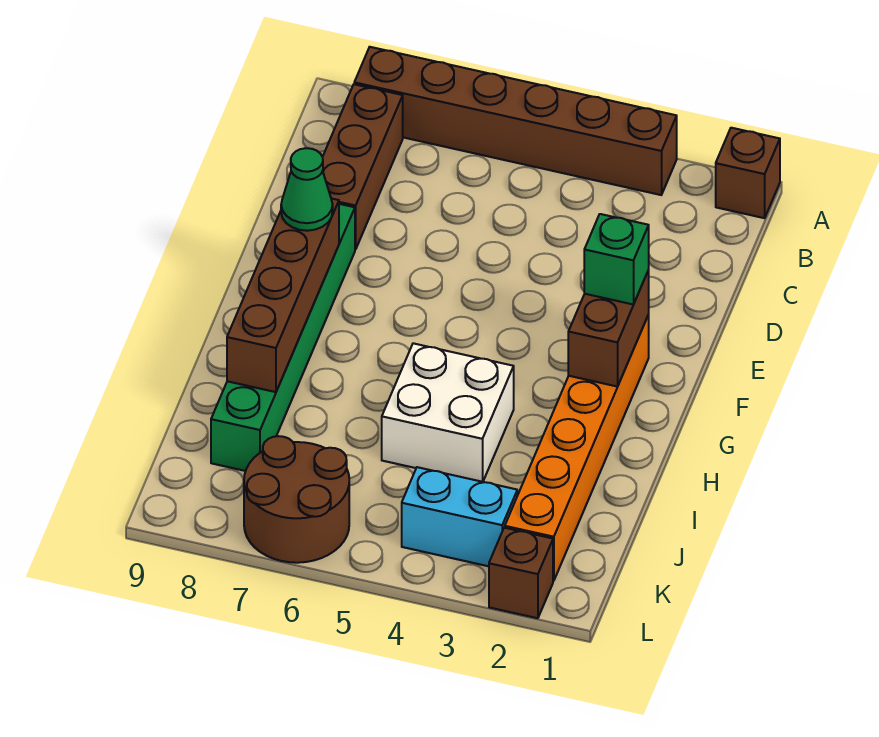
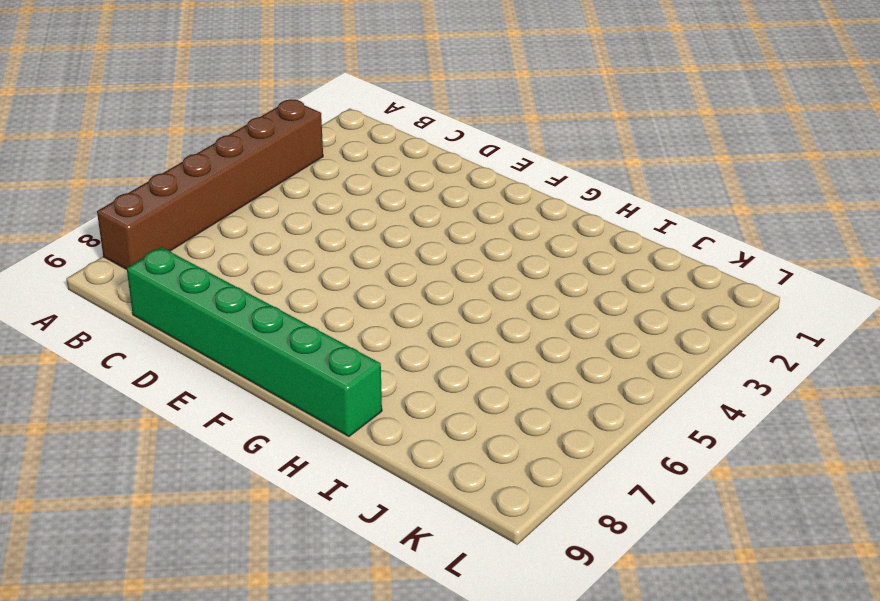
green 1x6 brick [127,247,382,437] -> green 1x6 brick moved to [211,204,355,471]
none -> brown 1x1 brick [716,128,780,218]
none -> brown 1x3 brick [323,84,403,250]
none -> orange 1x6 brick [505,315,649,581]

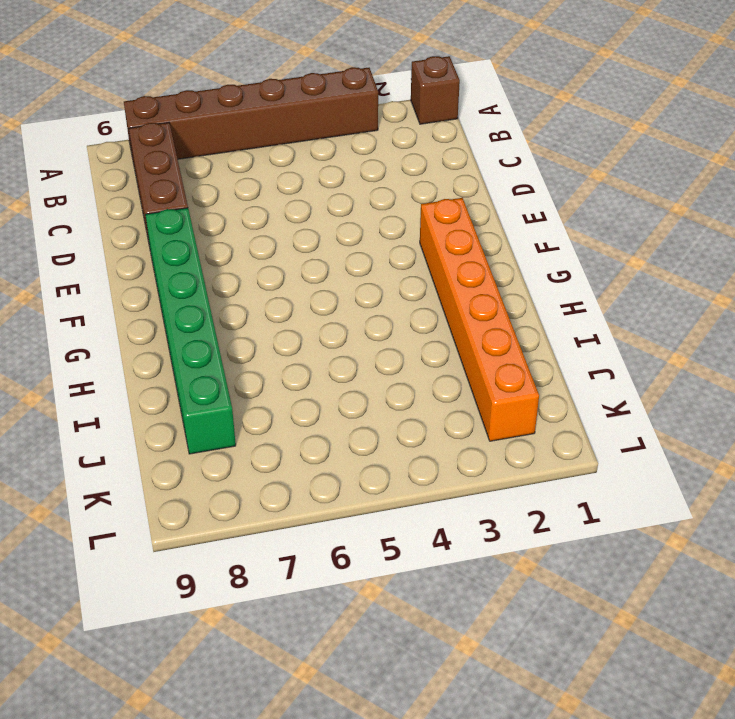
none -> white 2x2 brick [382,343,514,482]
none -> cyan 1x2 brick [402,467,517,566]
none -> brown 2x2 round brick [244,436,349,563]

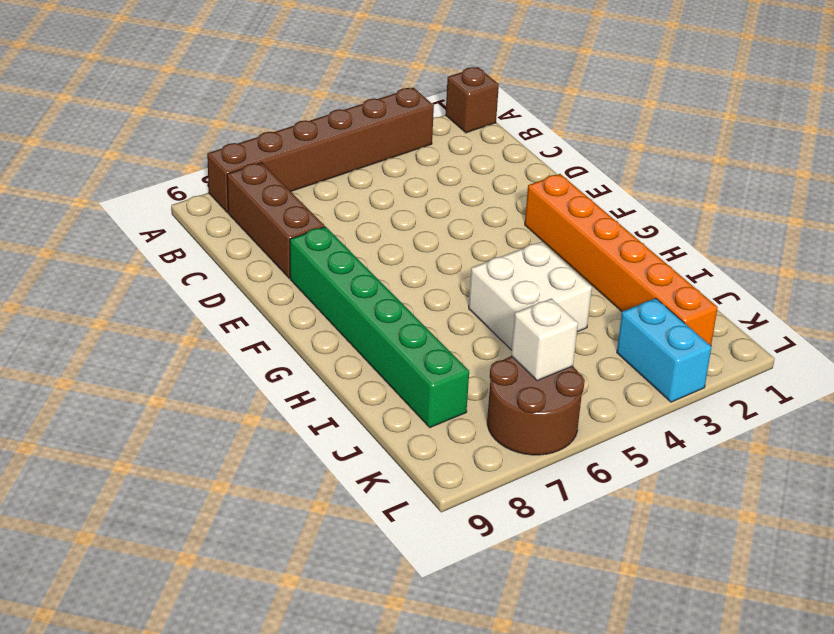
cyan 1x2 brick [617,298,712,402] -> cyan 1x2 brick turned to [402,467,517,566]
white 1x1 brick [511,299,578,381] -> none
none -> brown 1x1 brick [489,528,553,618]
none -> brown 1x2 brick [568,270,649,387]
none -> brown 1x4 brick [227,199,339,392]

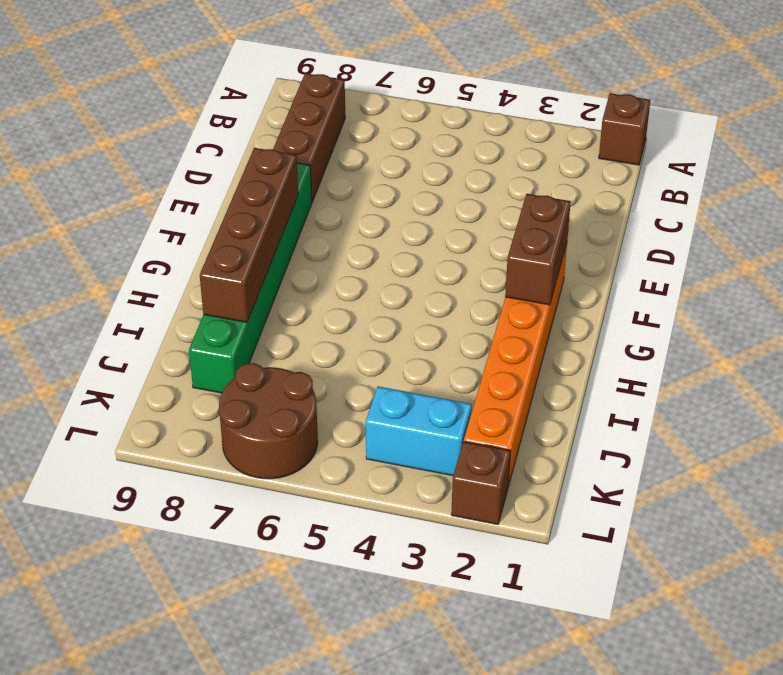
none -> brown 1x6 brick [354,47,677,195]
none -> white 2x2 brick [382,343,514,482]
none -> green 1x1 brick [584,214,649,305]

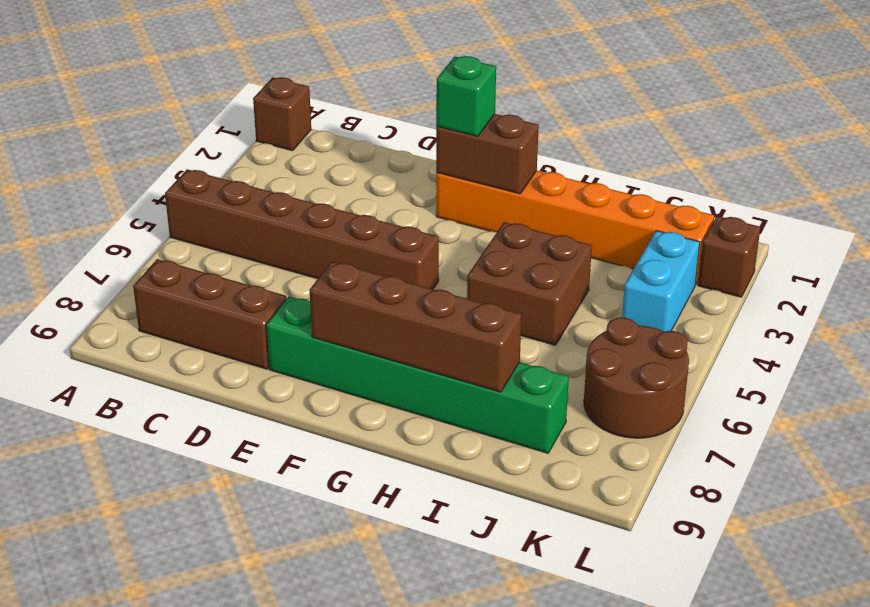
brown 1x6 brick [165,169,439,289] -> brown 1x6 brick turned to [354,47,677,195]
brown 2x2 brick [467,222,592,345] -> white 2x2 brick [382,343,514,482]
none -> green 1x1 cone [281,148,333,231]

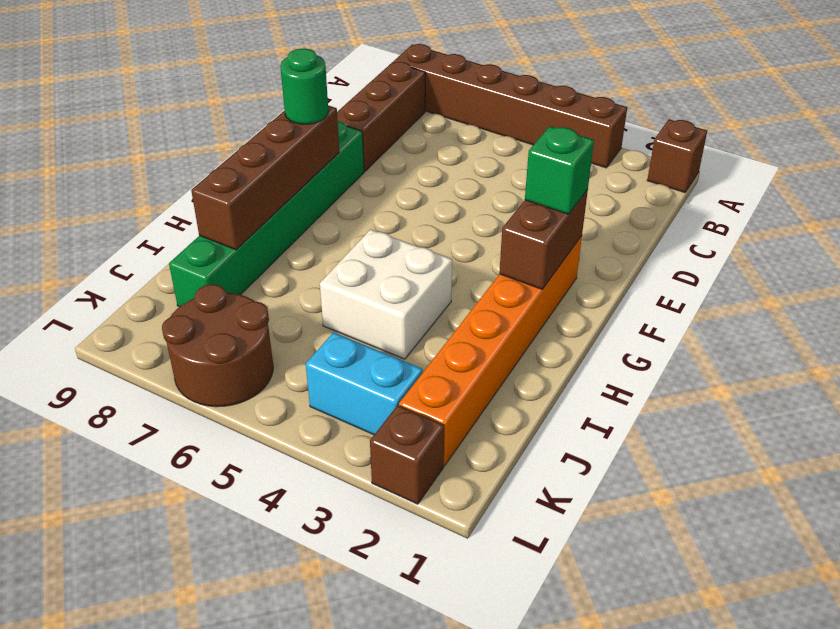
green 1x1 round brick [280,49,328,124] -> green 1x1 cone [281,148,333,231]

